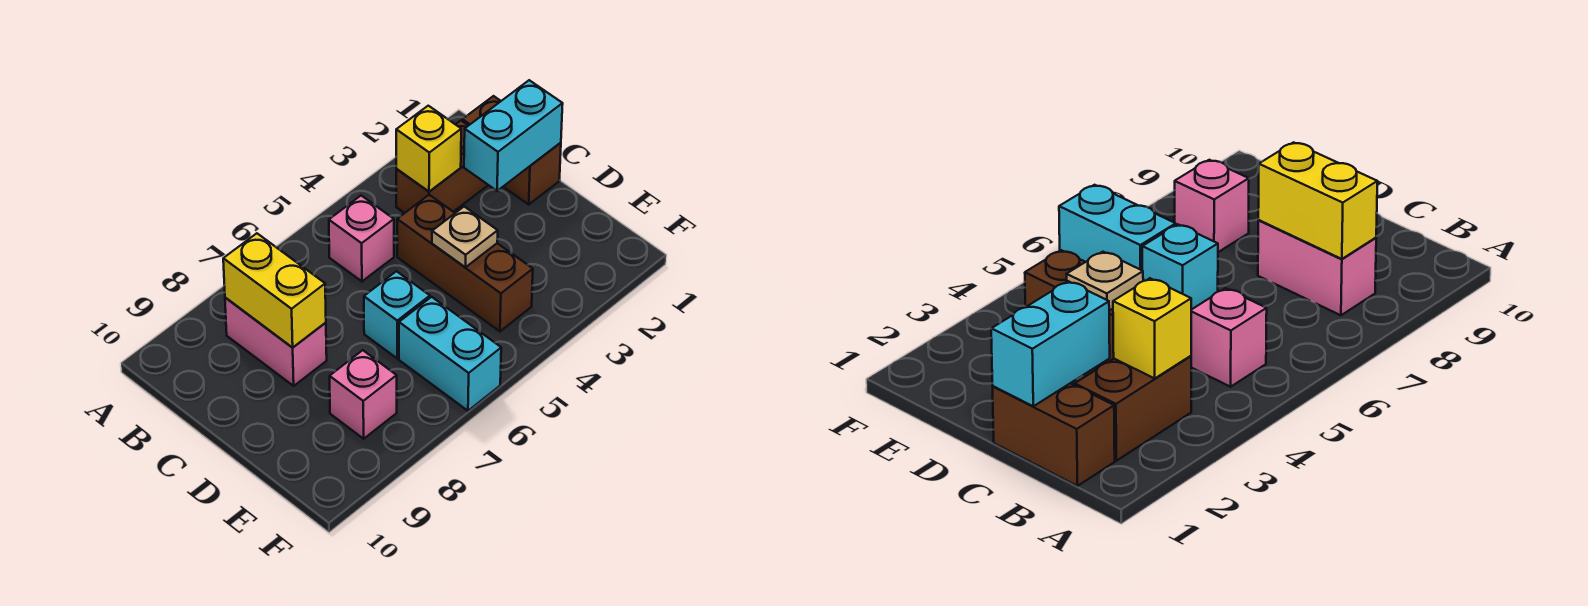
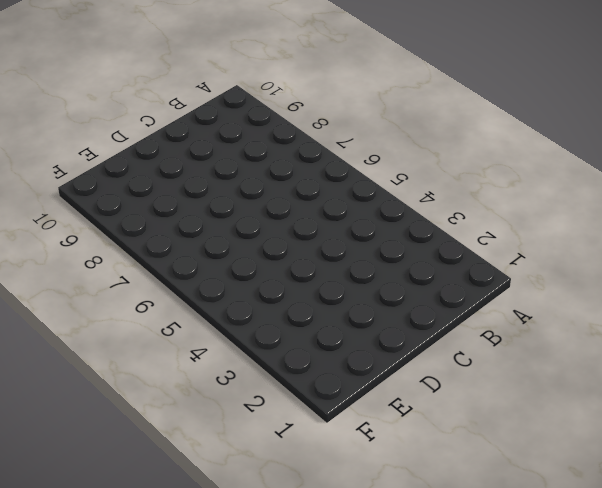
none -> brown 1x2 brick [462,96,561,204]
none -> brown 1x2 brick [396,121,488,213]
none -> pink 1x1 brick [329,196,394,281]

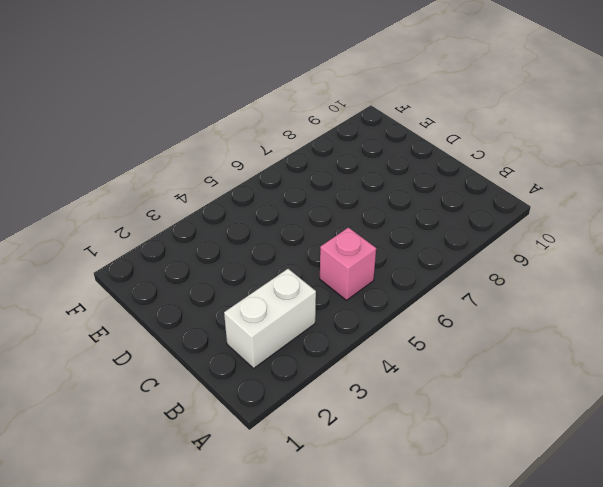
white 1x2 brick [224,269,316,368] -> brown 1x2 brick [396,121,488,213]
none -> brown 1x2 brick [462,96,561,204]
none -> pink 1x2 brick [225,298,327,386]
none -> brown 1x3 brick [397,195,533,331]

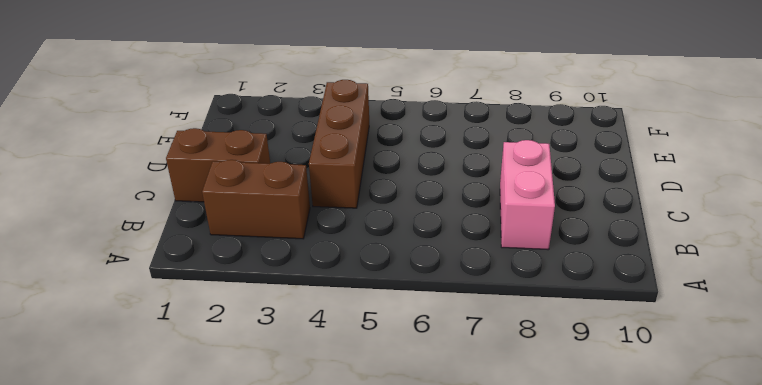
brown 1x2 brick [166,128,270,202] -> brown 1x2 brick turned to [462,96,561,204]
none -> pink 1x1 brick [329,196,394,281]
none -> cyan 1x1 brick [364,271,430,358]
none -> cyan 1x2 brick [399,297,501,411]

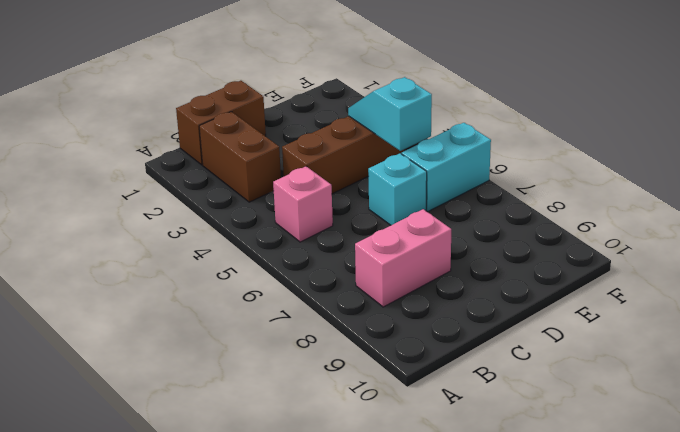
cyan 1x2 slope [348,77,432,151] -> none
none -> pink 1x1 brick [330,350,397,439]
none -> yellow 1x1 brick [396,106,461,192]
none -> yellow 1x2 brick [223,233,326,348]

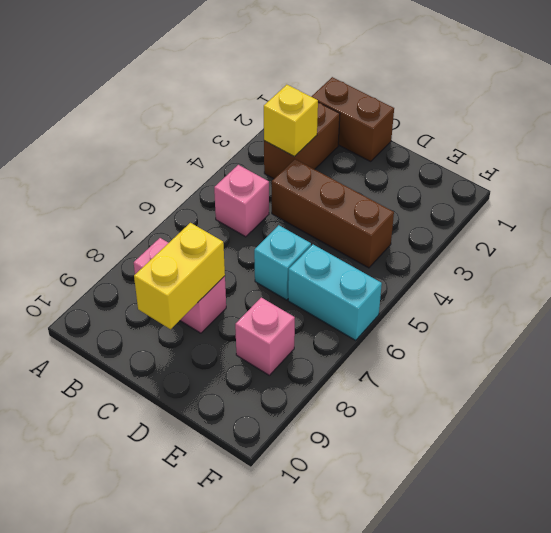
yellow 1x2 brick [134,223,225,329] -> yellow 1x2 brick turned to [223,233,326,348]
none -> cyan 1x2 brick [464,80,563,191]
none -> tan 1x1 plate [432,207,498,267]

